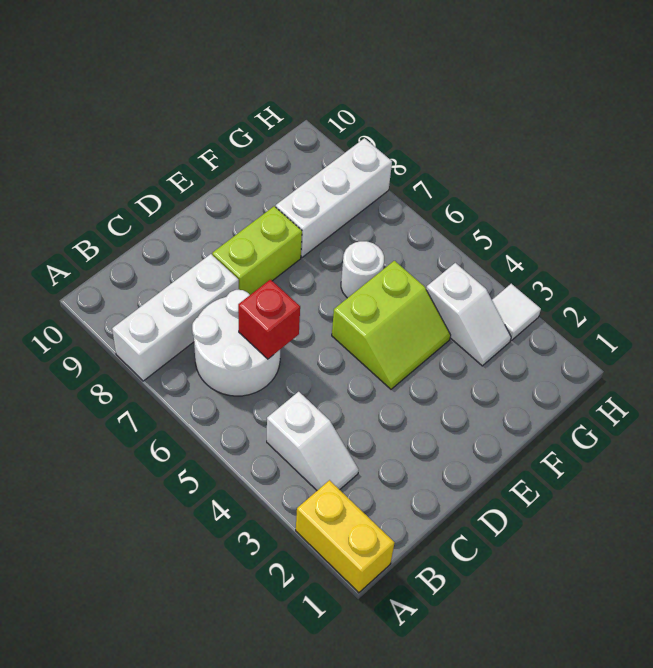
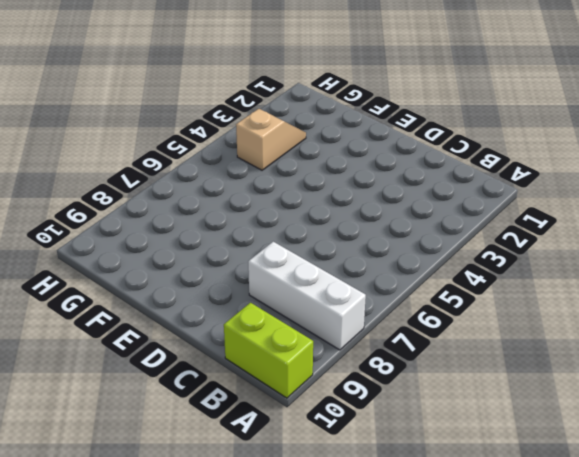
lime 1x2 brick [224,303,313,398] -> lime 1x2 brick moved to [212,206,302,295]
tan 1x2 slope [236,109,306,170] -> white 1x2 slope [426,263,511,366]
none -> yellow 1x2 brick [296,480,395,593]
none -> white 1x2 slope [267,392,359,490]

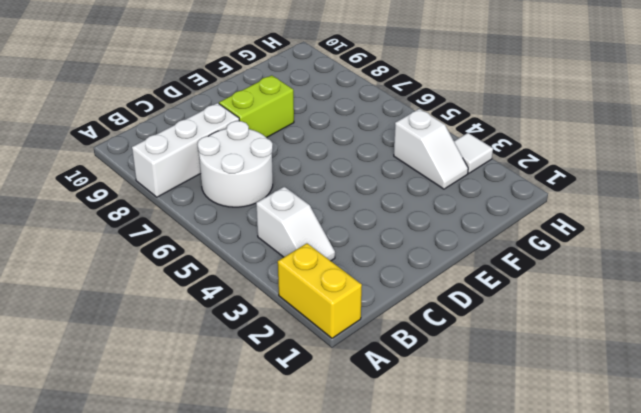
none -> lime 2x2 slope [332,261,451,389]
none -> white 1x1 round brick [341,241,384,298]

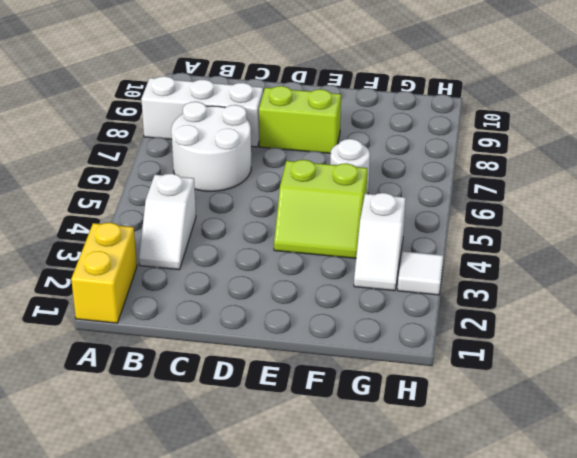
none -> white 1x3 brick [276,138,392,257]
none -> red 1x1 brick [238,279,300,359]

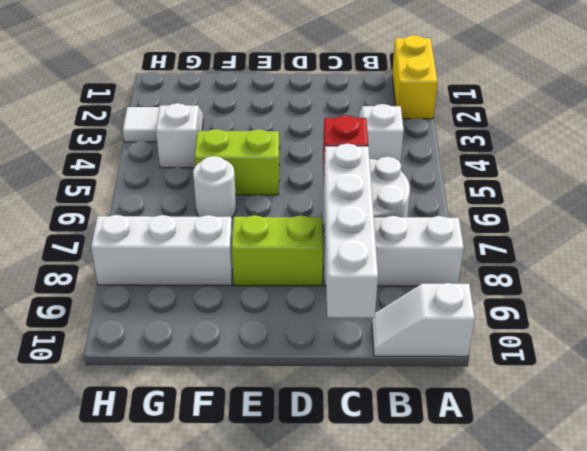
white 1x2 slope [372,283,475,357] -> none
white 1x4 brick [324,143,378,318] -> none

